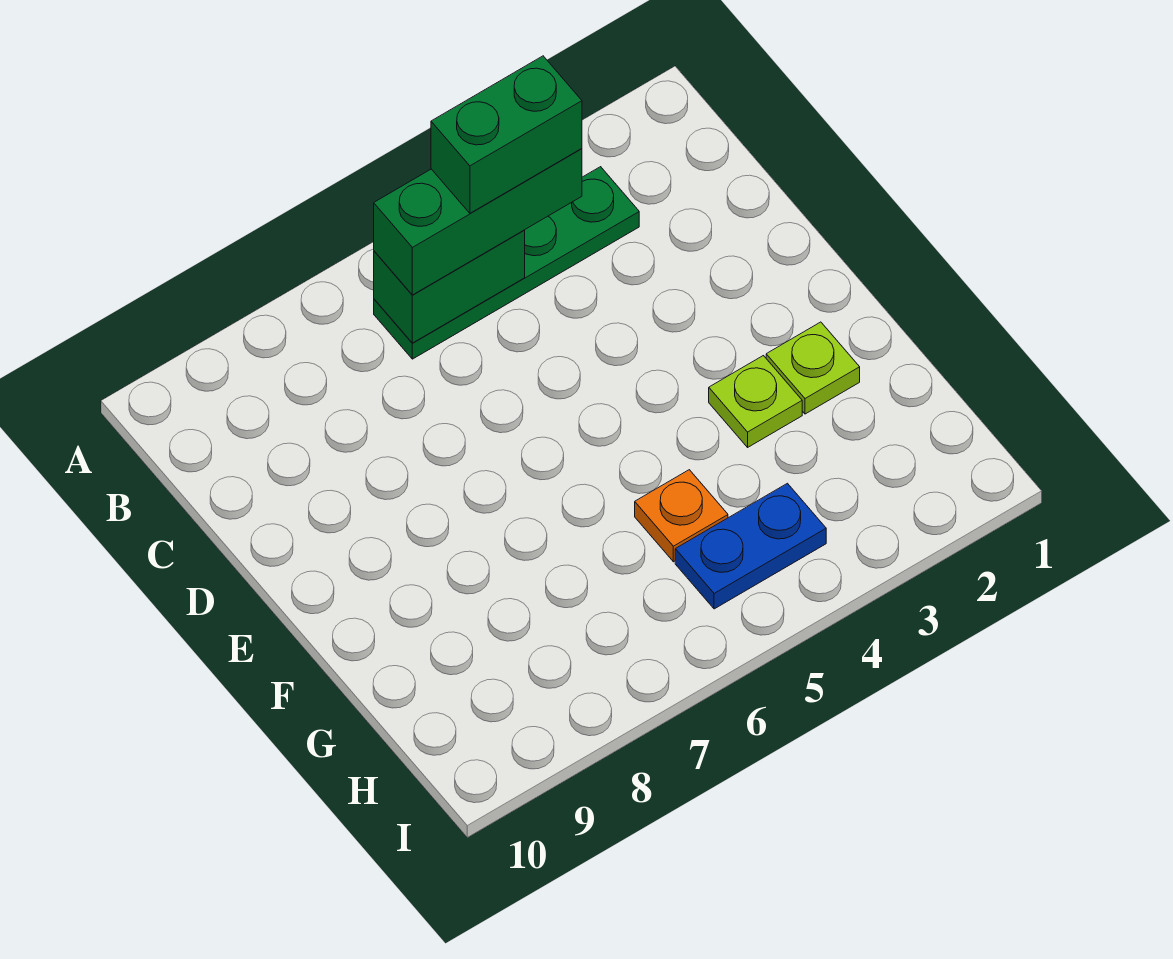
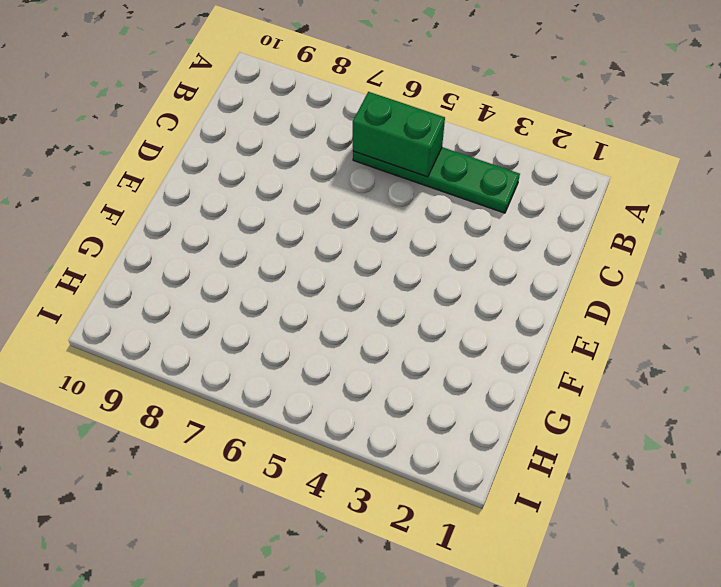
none -> lime 1x1 plate [766,322,860,414]
none -> lime 1x1 plate [709,356,802,447]

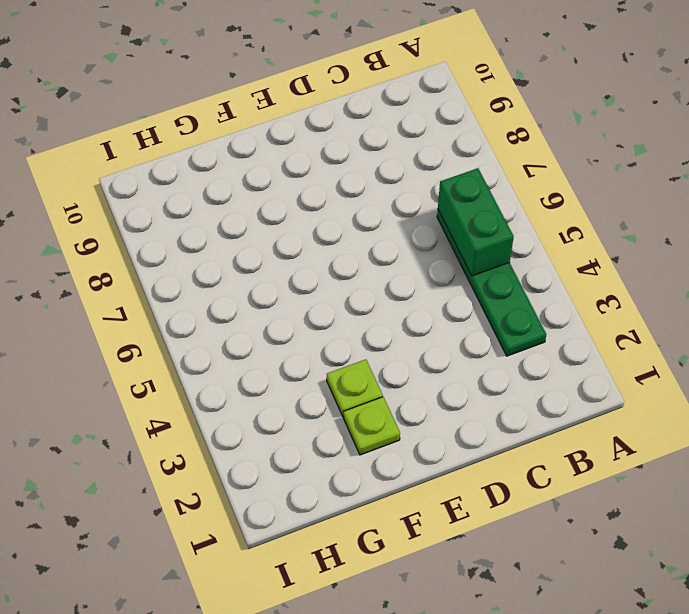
none -> orange 1x1 plate [635,470,728,562]
none -> blue 1x2 plate [675,483,826,609]

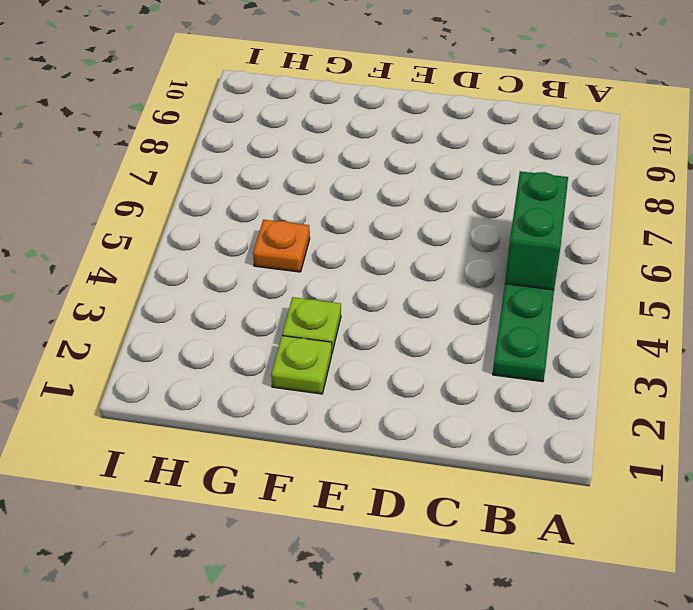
none -> blue 1x2 plate [675,483,826,609]
none -> green 1x3 brick [374,149,582,295]

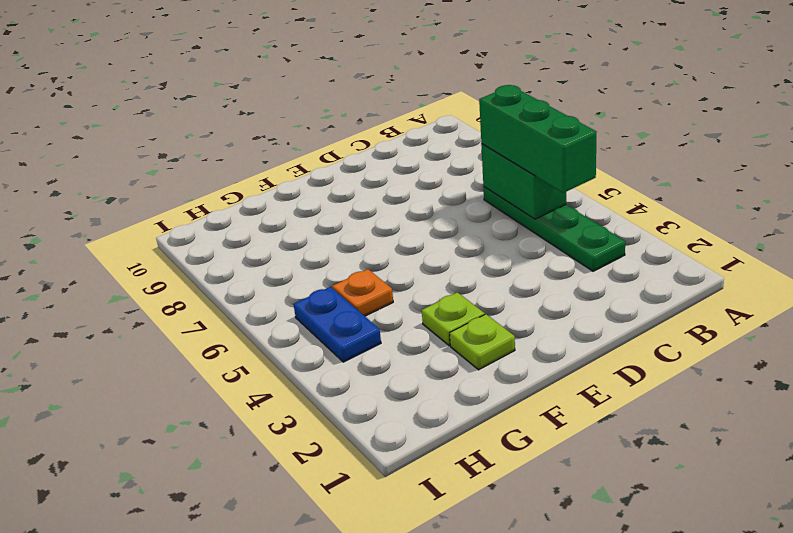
none -> green 1x2 brick [431,56,582,213]

